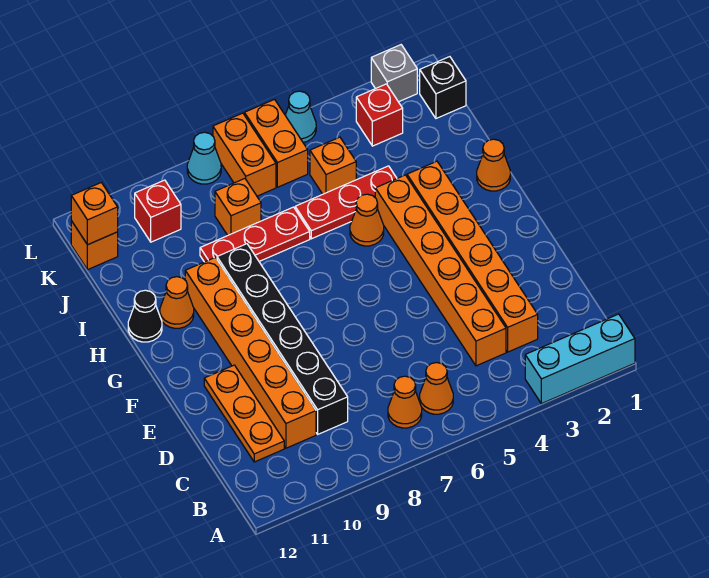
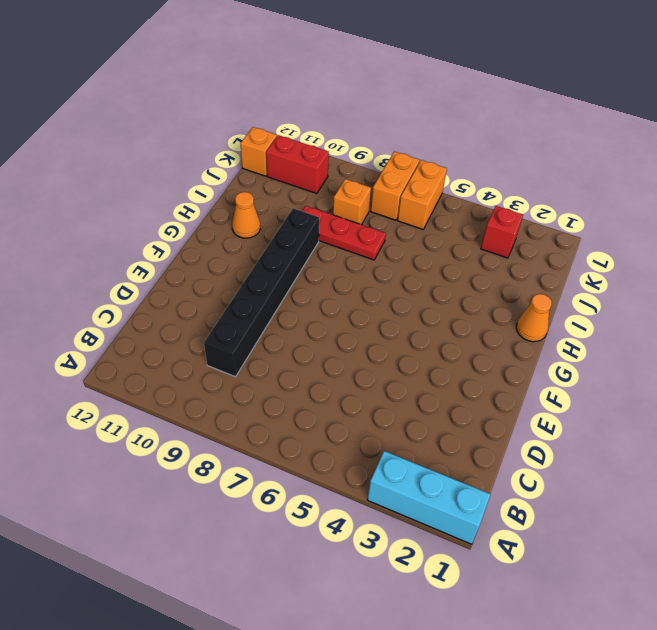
red 1x2 brick [266,135,329,193] -> red 1x1 brick [135,180,181,242]
none -> orange 1x1 cone [420,363,453,414]
none -> orange 1x1 cone [388,376,422,428]
none -> orange 1x6 brick [407,161,538,352]

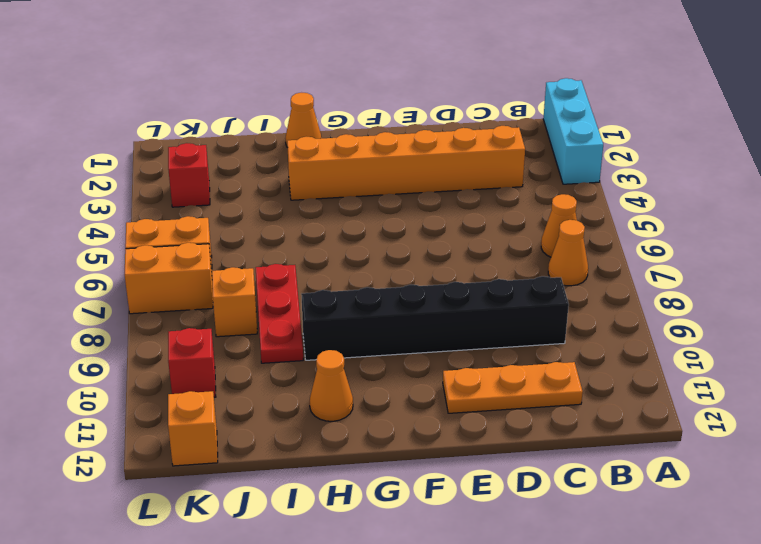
none -> orange 1x6 brick [375,175,506,366]
none -> orange 1x6 brick [185,257,316,448]
none -> orange 1x1 cone [350,194,384,246]

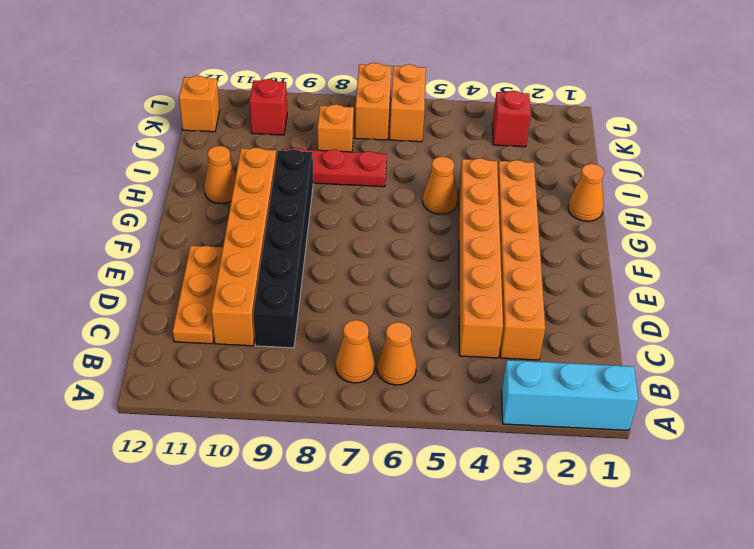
none -> black 1x1 cone [128,290,162,342]
none -> red 1x3 plate [295,166,397,239]
none -> orange 1x1 brick [310,137,356,194]

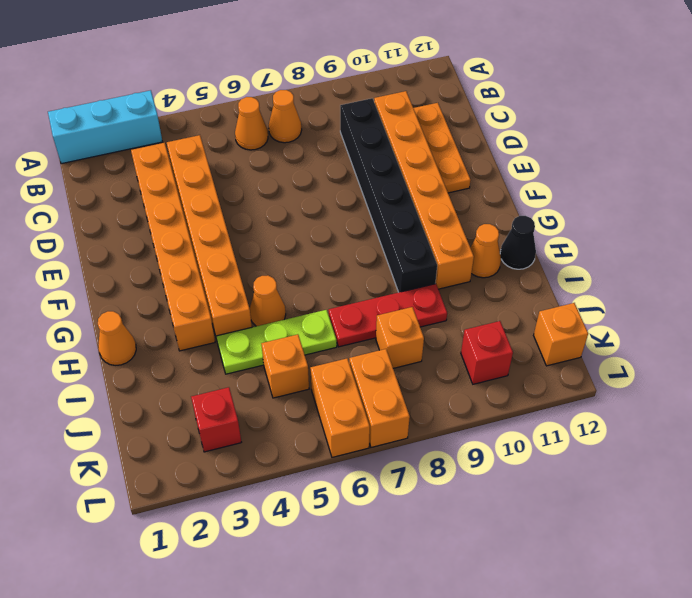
lime 1x3 plate [216,310,337,374] -> red 1x3 plate [295,166,397,239]
none -> black 1x1 brick [420,57,466,118]
none -> grey 1x1 brick [371,45,417,102]
none -> cyan 1x1 cone [285,91,316,143]

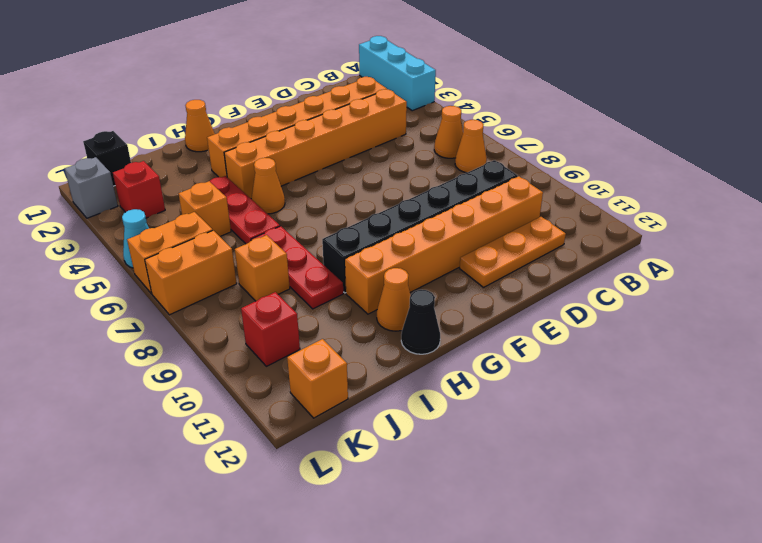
none -> cyan 1x1 cone [187,132,221,184]
none -> orange 1x1 brick [71,183,118,245]

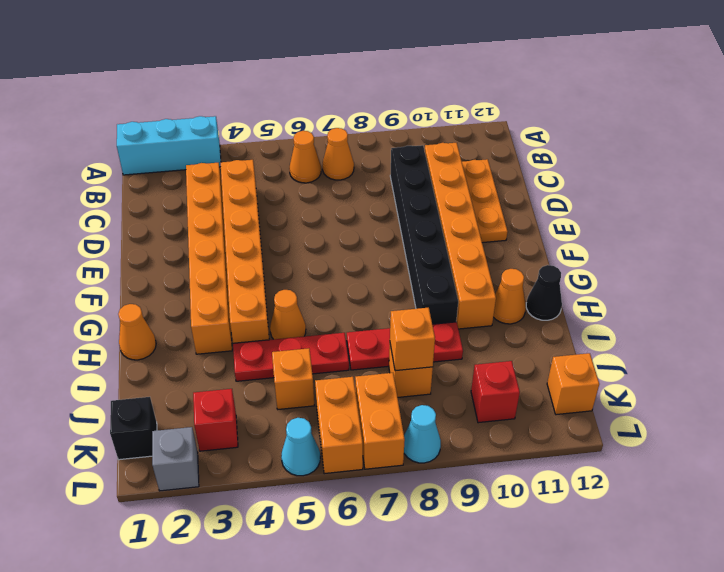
orange 1x1 brick [390,308,435,371] -> orange 1x1 brick moved to [71,183,118,245]

